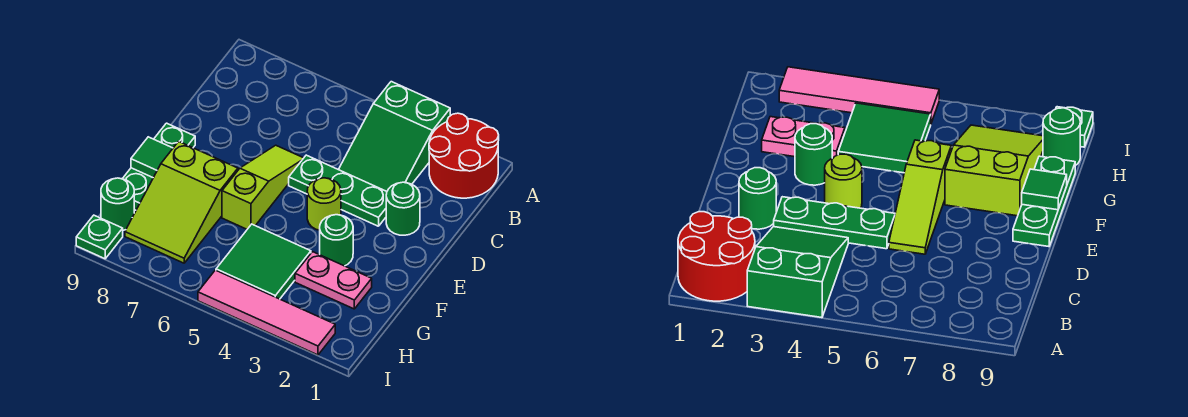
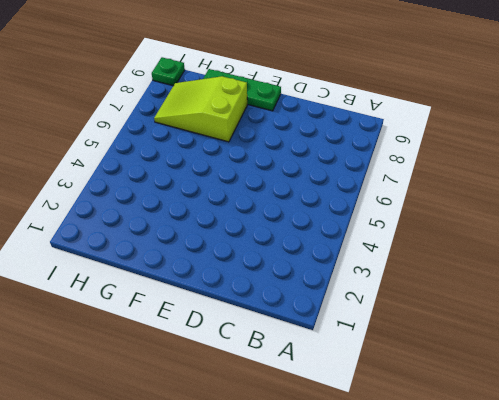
none -> red 2x2 round brick [429,113,499,198]
none -> green 2x3 slope [338,82,450,191]
none -> green 1x1 round brick [386,182,420,235]

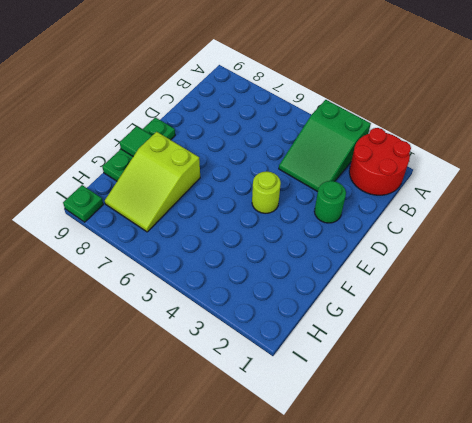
none -> green 1x3 plate [289,155,387,226]
none -> lime 1x3 slope [222,145,303,229]
none -> green 1x1 round brick [320,215,353,266]

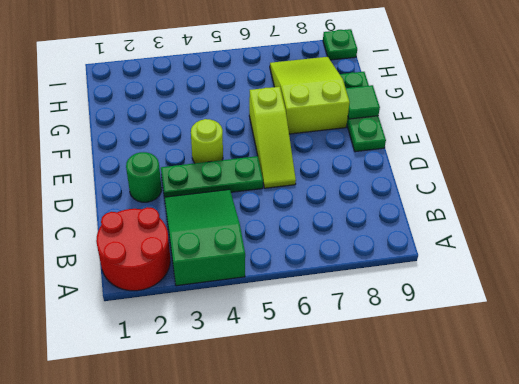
none -> green 1x1 round brick [320,215,353,266]
none -> pink 1x2 plate [295,252,372,309]
none -> green 2x2 tile [216,224,311,299]

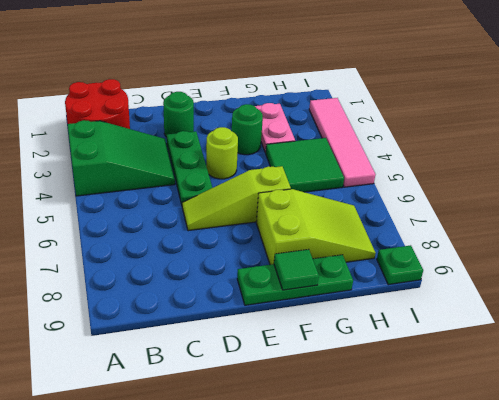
none -> green 1x1 round brick [101,178,134,230]

